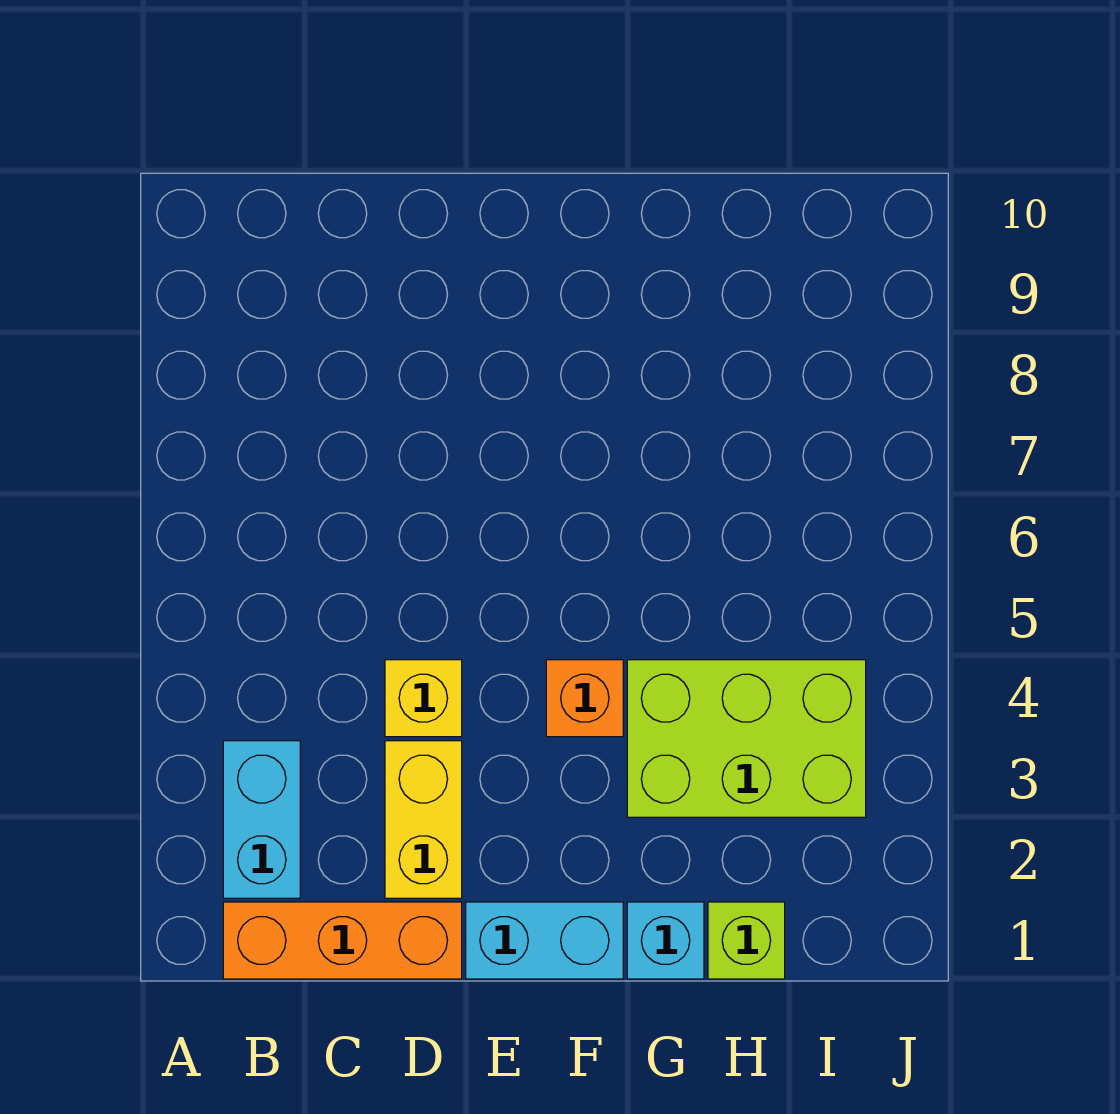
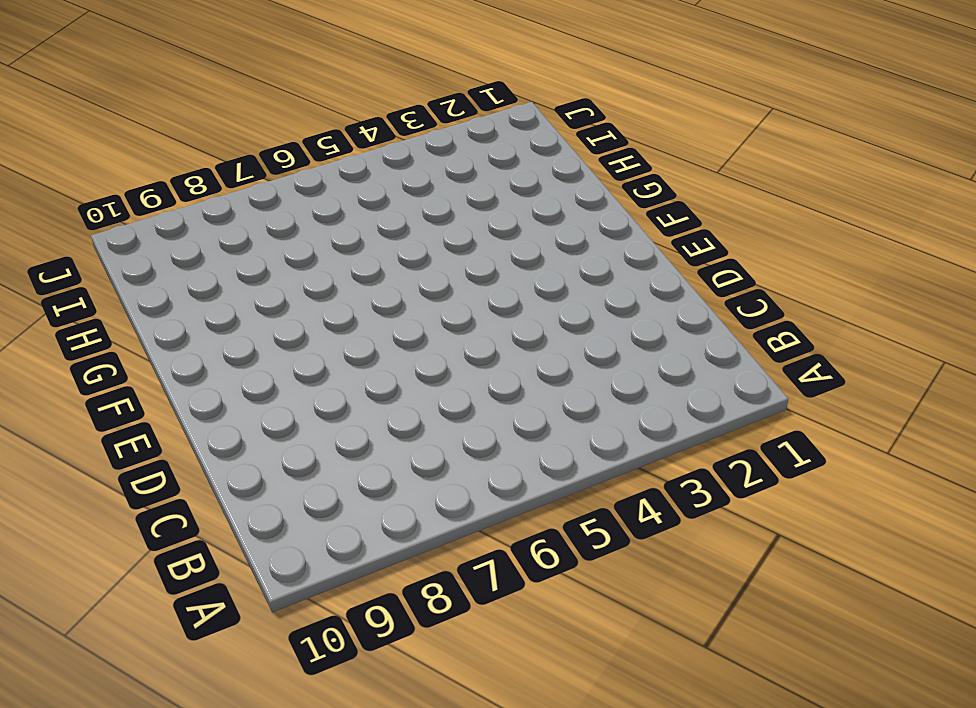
none -> orange 1x3 brick [223,902,462,979]
none -> cyan 1x2 brick [223,741,300,898]

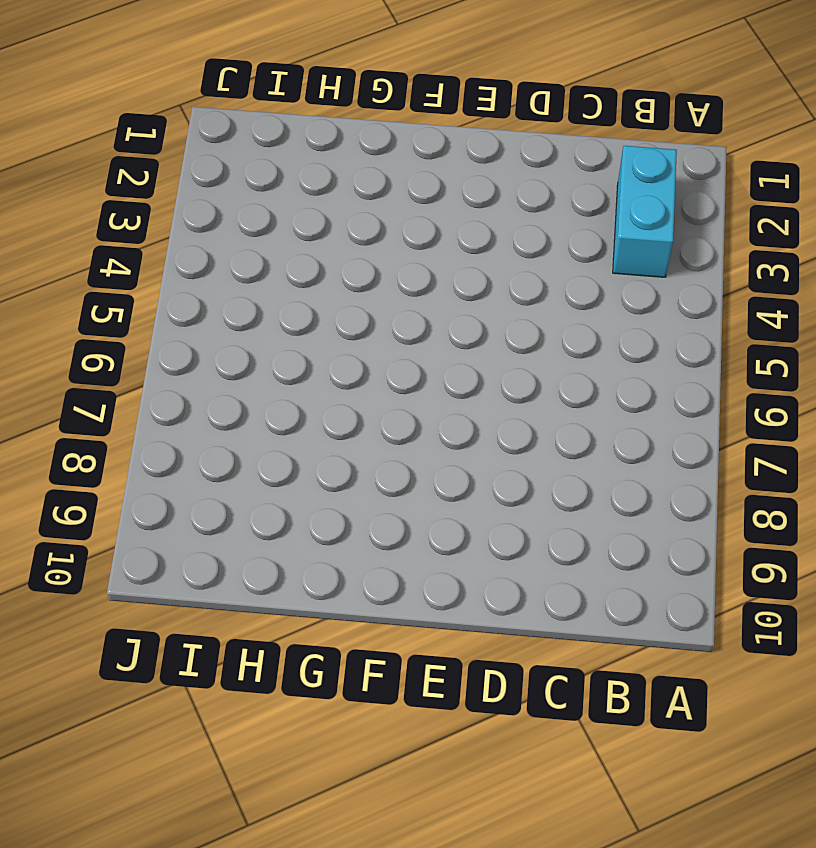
none -> orange 1x3 brick [223,902,462,979]
none -> yellow 1x2 brick [385,741,462,898]

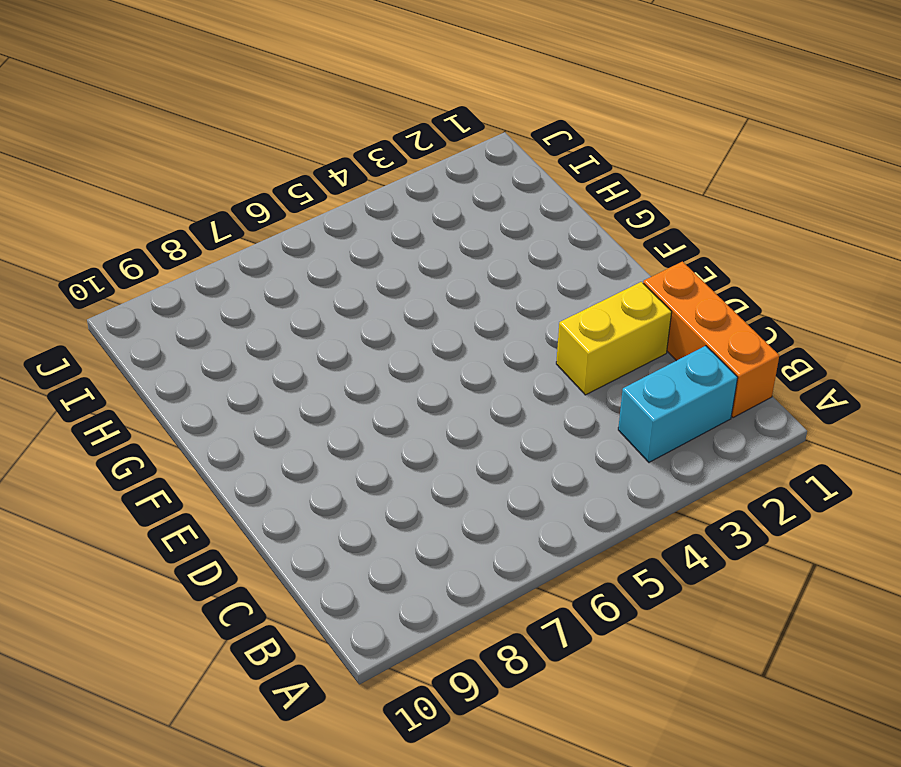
none -> yellow 1x1 brick [385,660,462,737]
none -> cyan 1x2 brick [466,902,623,979]

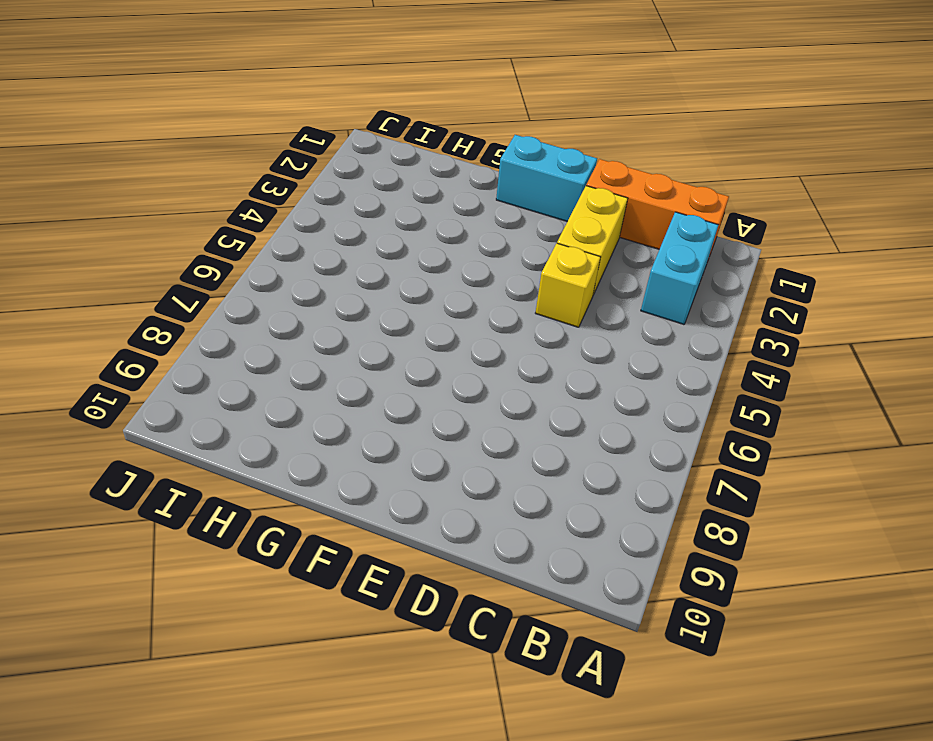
none -> orange 1x1 brick [546,660,623,737]
none -> cyan 1x1 brick [627,902,704,979]

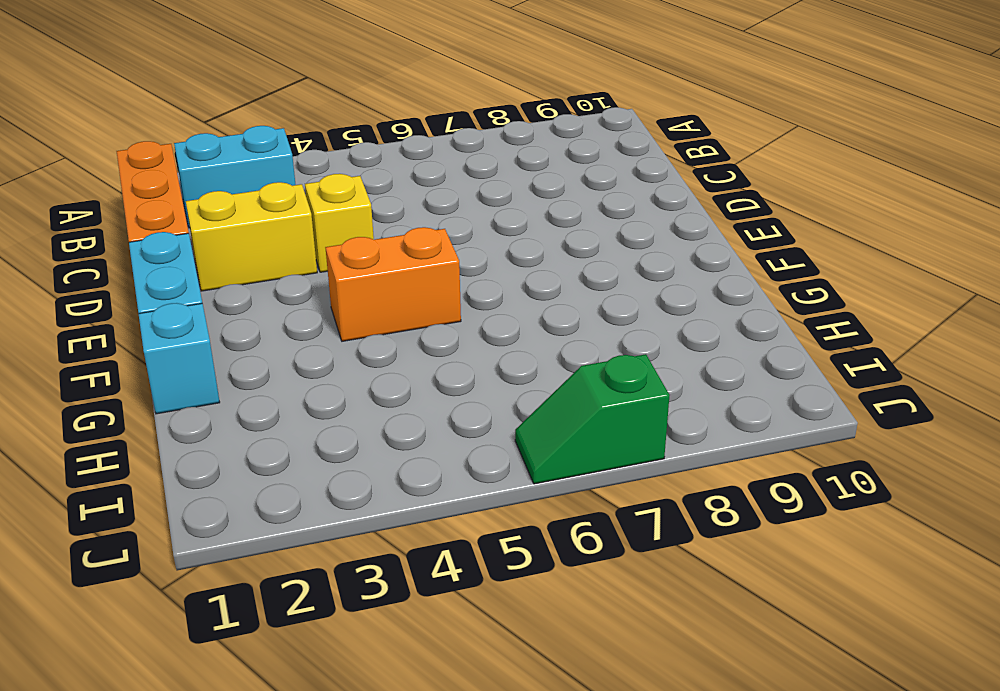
orange 1x2 brick [325,227,461,341] -> orange 1x1 brick [546,660,623,737]
green 1x2 slope [515,354,670,484] -> none
none -> lime 2x3 brick [627,660,866,817]
none -> lime 1x1 brick [708,902,785,979]

